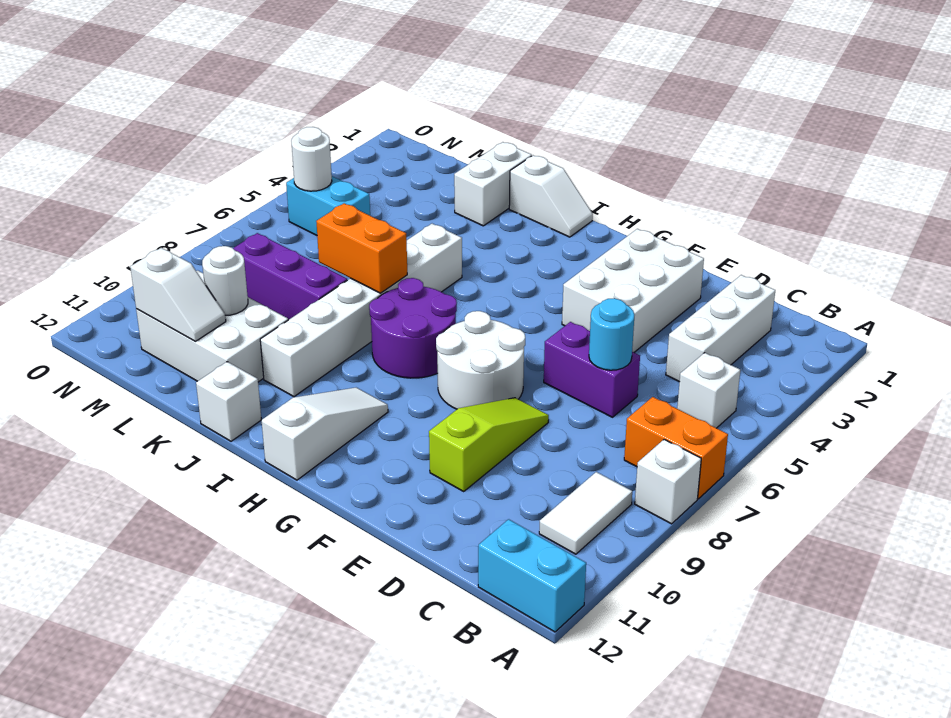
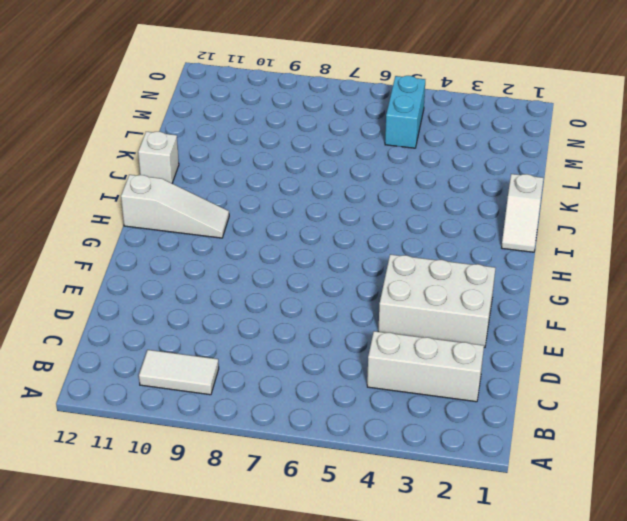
none -> orange 1x2 brick [624,397,728,499]
none -> white 1x1 brick [635,439,701,524]
none -> cyan 1x2 brick [478,519,586,632]

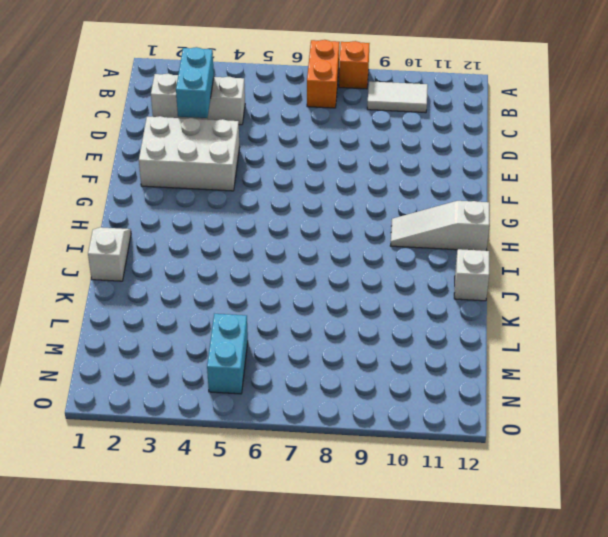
orange 1x1 brick [339,41,370,89] -> white 1x1 brick [635,439,701,524]
cyan 1x2 brick [176,47,214,118] -> cyan 1x2 brick moved to [478,519,586,632]
none -> white 1x1 brick [677,353,740,428]
none -> purple 1x2 brick [544,322,640,417]
none -> lime 1x3 slope [429,398,549,491]

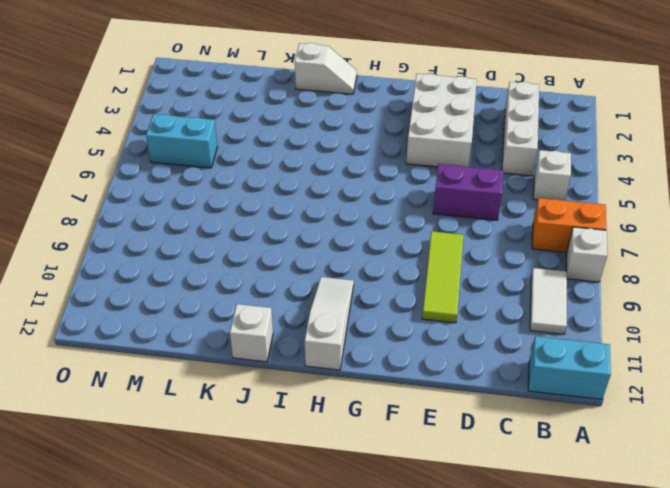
lime 1x3 tile [422,231,464,323] -> lime 1x3 slope [429,398,549,491]
none -> white 2x2 round brick [436,311,525,409]
none -> purple 2x2 round brick [369,278,457,378]
none -> white 1x6 brick [260,224,462,397]

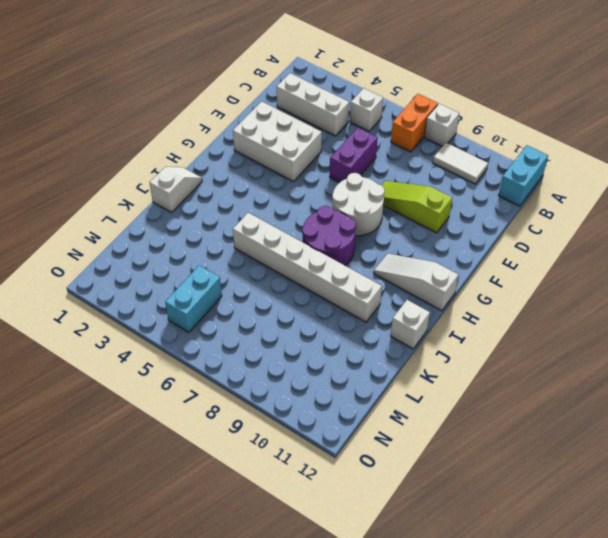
none -> white 1x2 brick [454,142,532,226]
none -> purple 1x3 brick [233,233,347,320]
none -> white 2x3 brick [136,270,288,382]

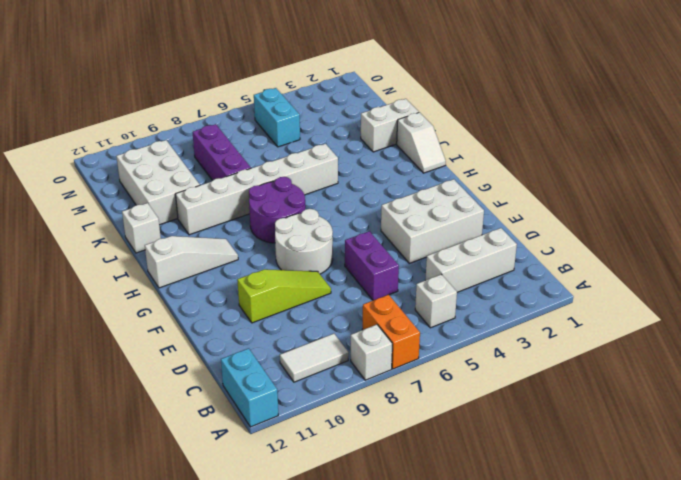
none -> cyan 1x1 round brick [589,298,634,370]
none -> orange 1x2 brick [316,203,407,293]
none -> white 1x1 round brick [202,246,248,315]

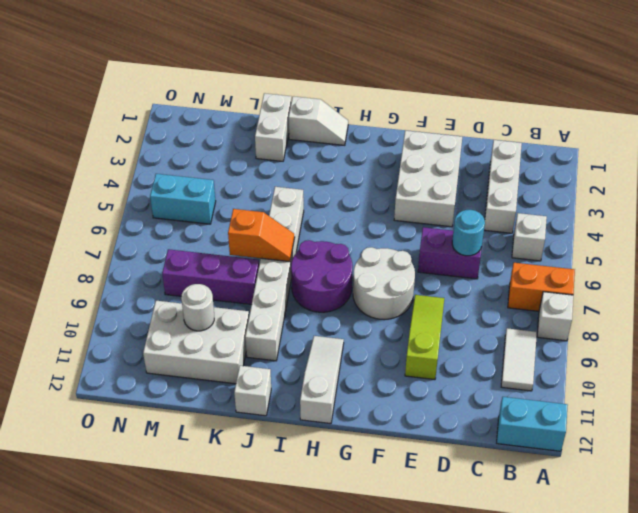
orange 1x2 slope [228,209,295,262] -> orange 1x2 brick [316,203,407,293]
none -> white 1x2 slope [130,248,226,341]
none -> white 1x1 round brick [291,127,332,191]

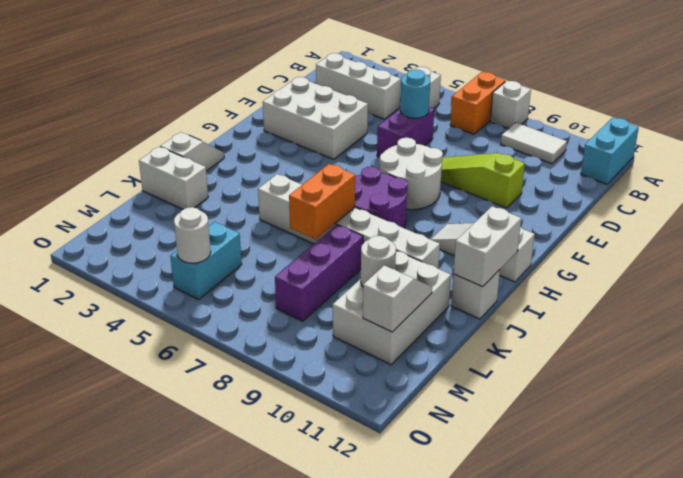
white 1x2 brick [453,206,521,287] -> none

